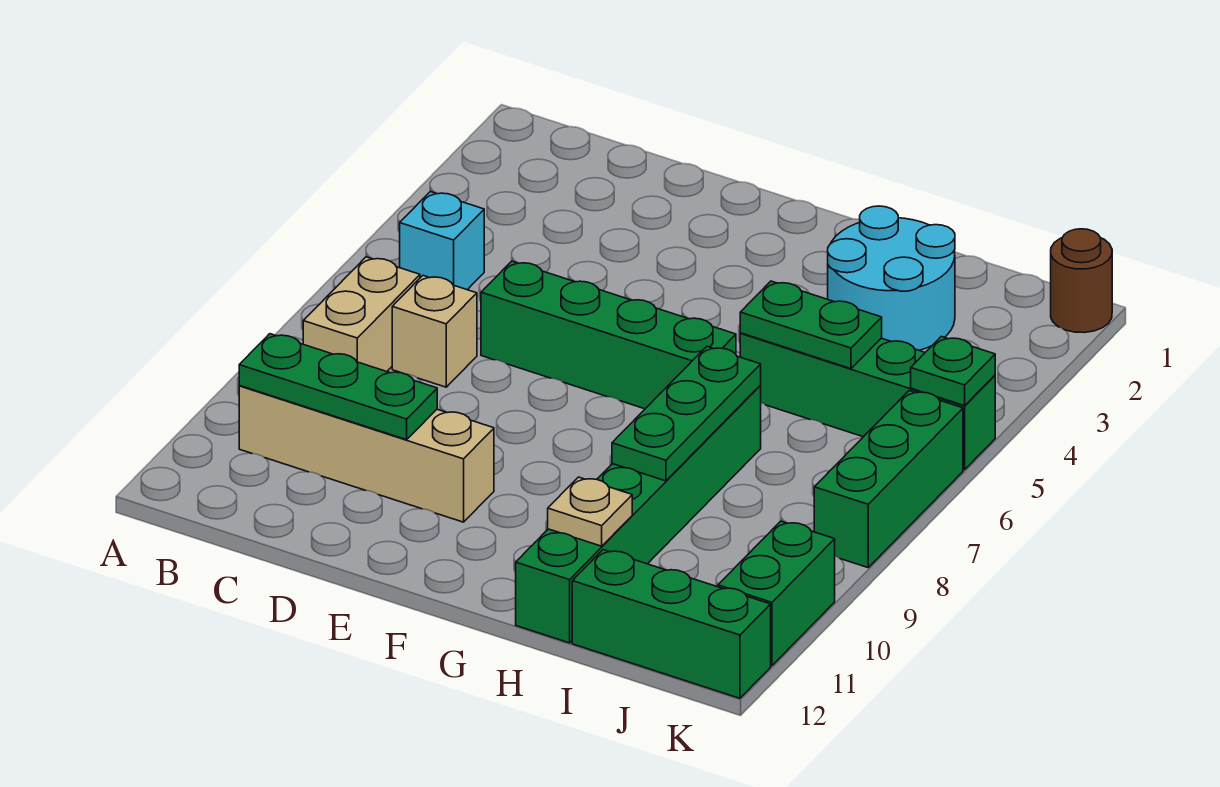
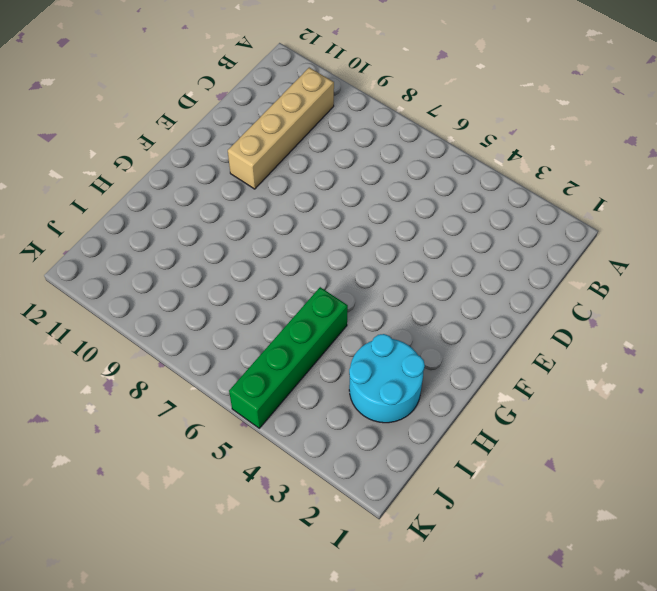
none -> cyan 1x1 brick [400,192,484,290]
none -> tan 1x2 brick [303,257,420,372]
none -> tan 1x1 brick [392,276,477,387]

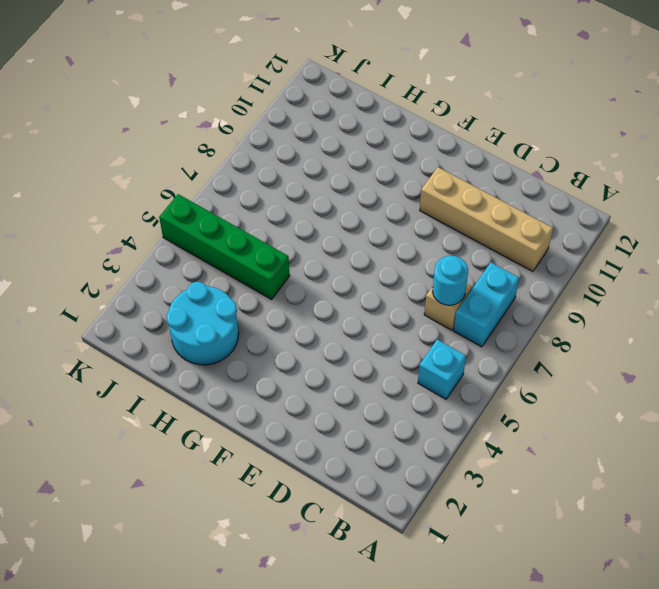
cyan 1x2 brick [454,263,519,347] -> tan 1x2 brick [303,257,420,372]
cyan 1x1 round brick [432,256,468,305] -> none
none -> green 1x4 brick [481,261,736,409]
none -> green 1x6 brick [516,386,761,643]
none -> green 1x3 brick [572,550,771,698]

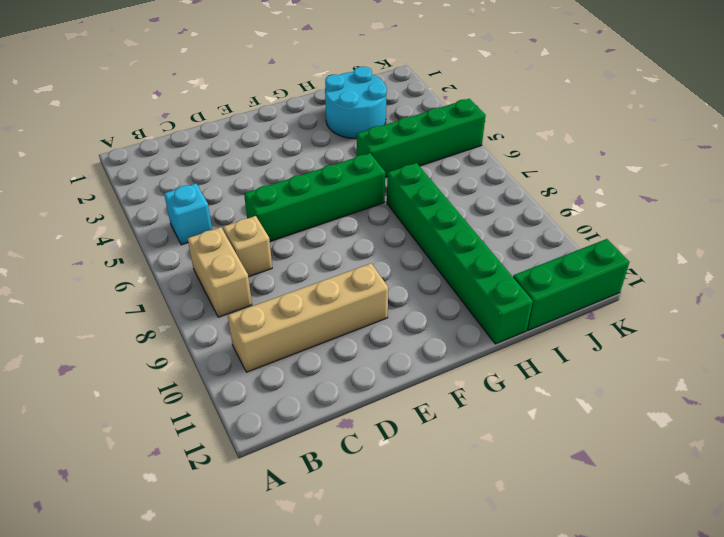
none -> brown 1x1 round brick [1051,229,1112,333]
none -> green 1x3 brick [814,391,963,568]
none -> green 1x2 brick [718,521,835,666]

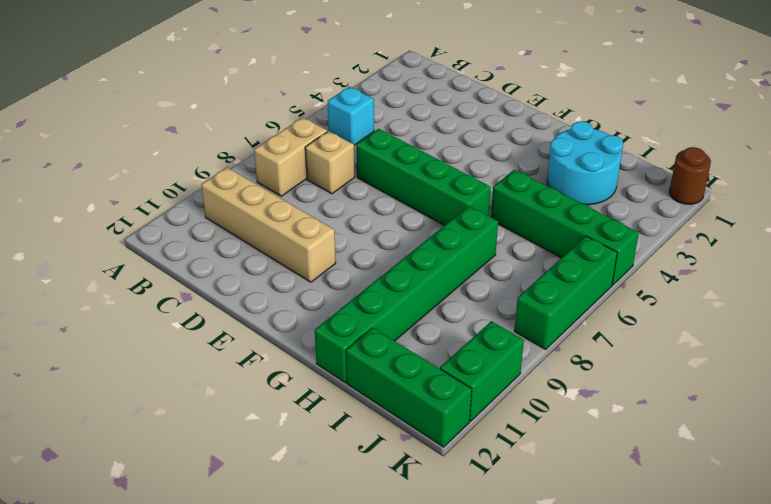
none -> green 1x3 plate [239,334,437,440]
none -> green 1x2 plate [740,281,882,369]
none -> green 1x3 plate [612,347,761,481]

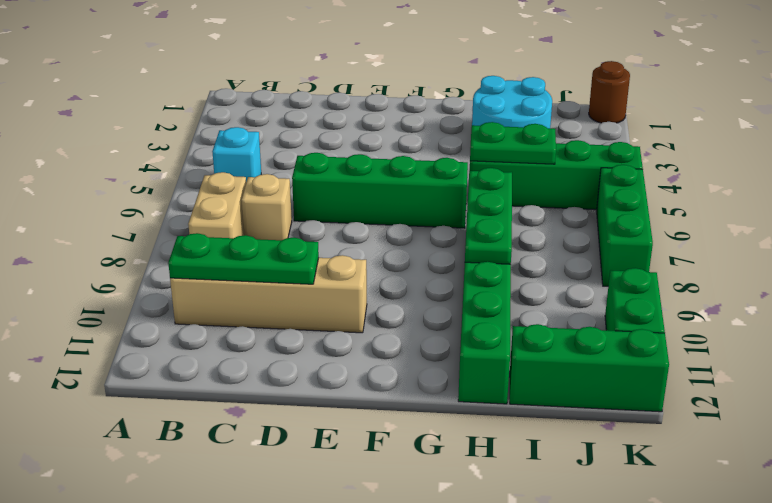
none -> tan 1x1 plate [548,477,632,546]
none -> green 1x1 plate [911,337,995,406]

